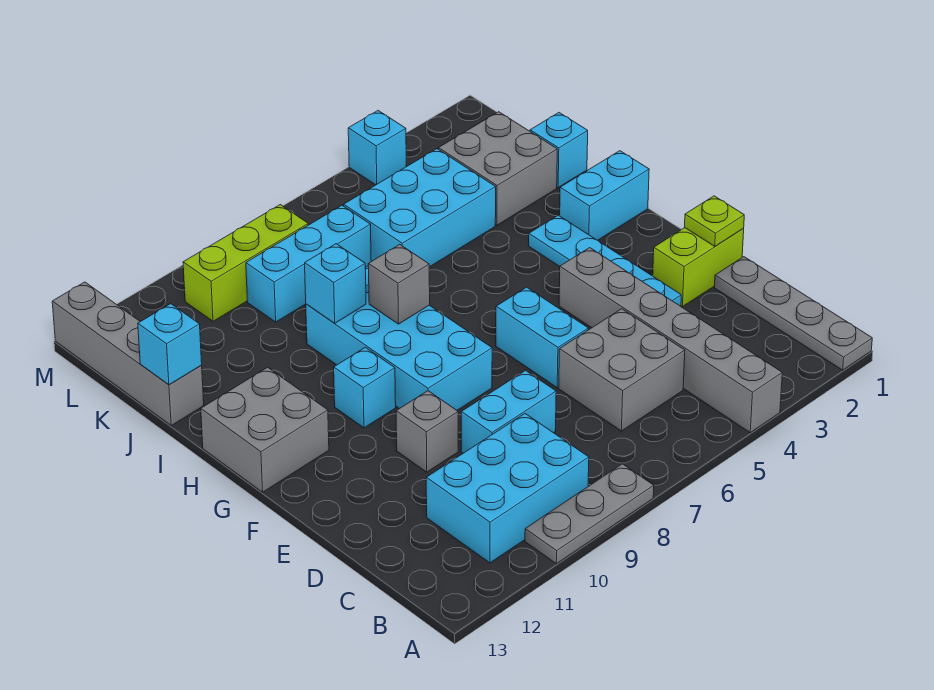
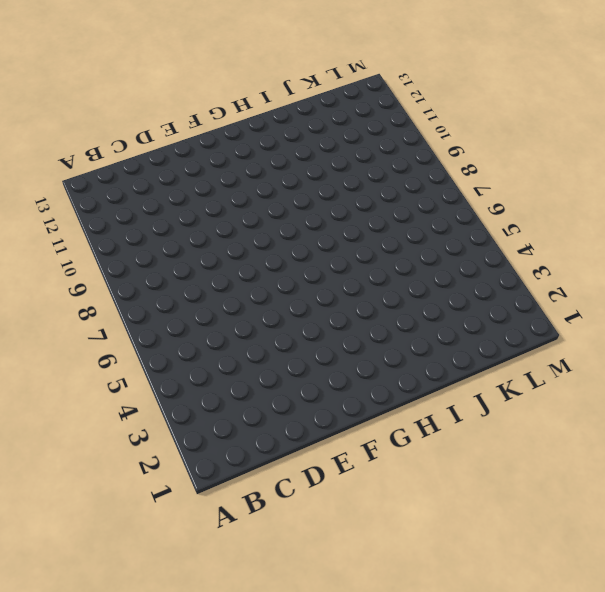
none -> grey 1x4 plate [714,257,872,370]
none -> grey 1x6 brick [559,248,782,433]
none -> grey 1x3 plate [525,464,654,564]

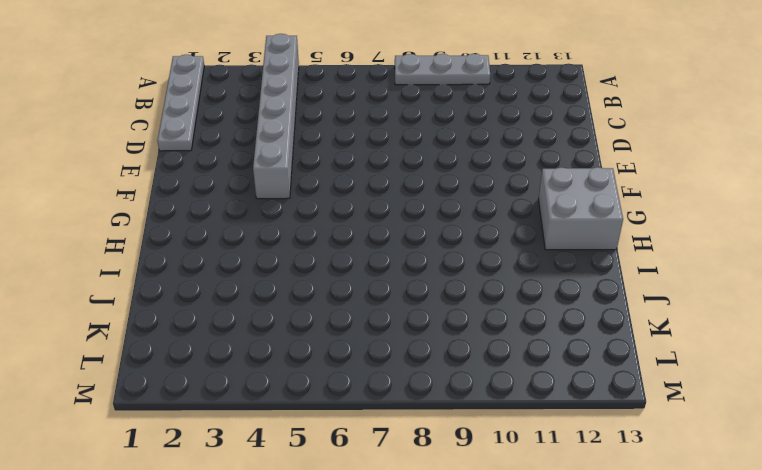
none -> cyan 2x3 brick [426,414,589,563]
none -> grey 2x2 brick [559,309,685,431]
none -> cyan 1x2 brick [461,370,556,453]

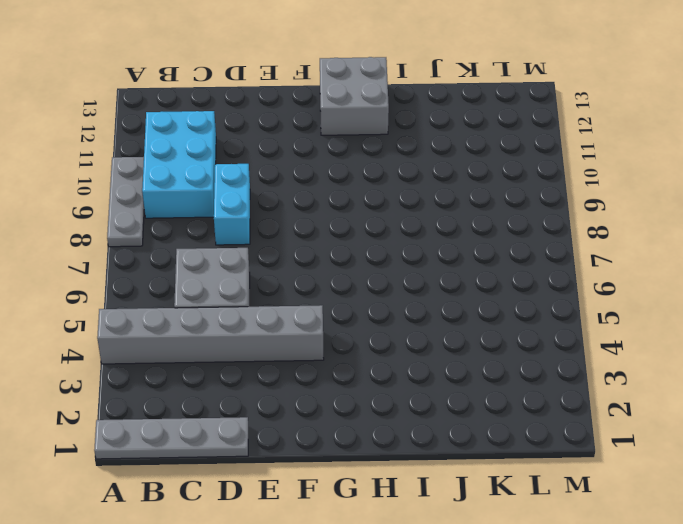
none -> lime 1x2 brick [653,228,744,307]
none -> cyan 1x4 plate [529,215,681,306]
none -> cyan 1x2 brick [496,287,588,388]

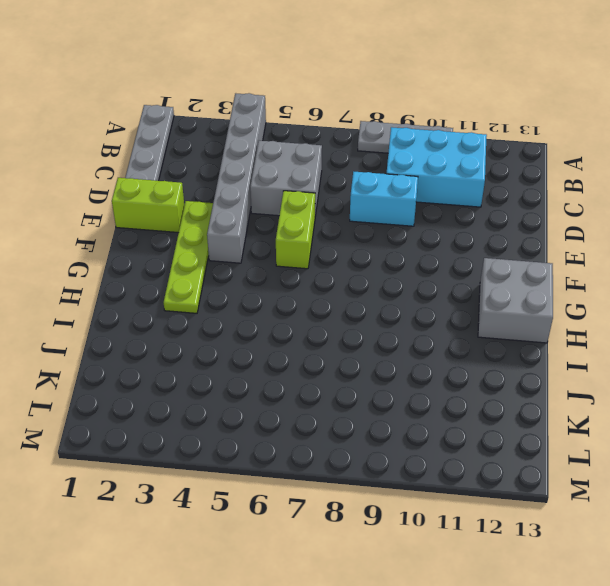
lime 1x4 plate [164,201,213,313] -> cyan 1x4 plate [529,215,681,306]
lime 1x2 brick [276,191,315,269] -> cyan 1x2 brick [496,287,588,388]
none -> grey 1x1 brick [396,391,458,472]
none -> cyan 2x4 brick [306,266,492,410]
none -> cyan 1x1 brick [334,347,396,428]

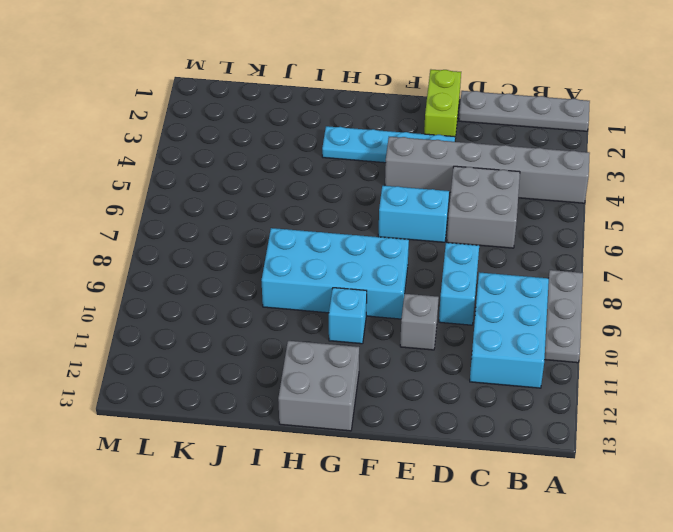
none -> cyan 1x2 brick [560,151,649,240]
none -> cyan 1x1 brick [530,113,588,188]
none -> grey 2x2 brick [438,112,557,225]

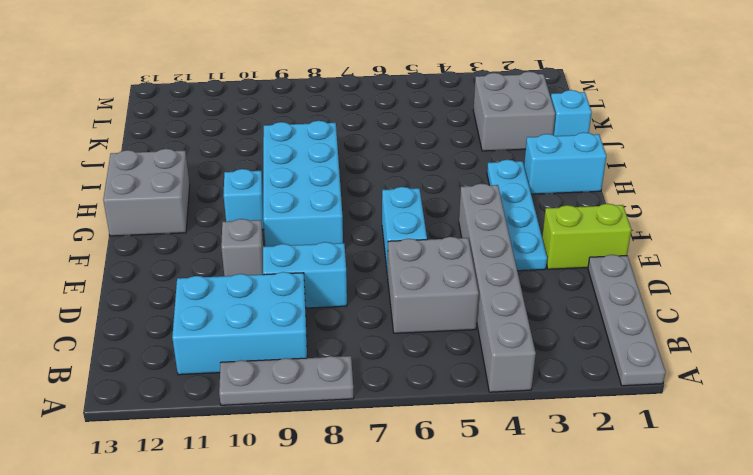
none -> cyan 2x3 brick [344,149,496,267]
none -> grey 1x4 brick [52,282,204,426]
none -> cyan 1x3 brick [246,205,371,322]

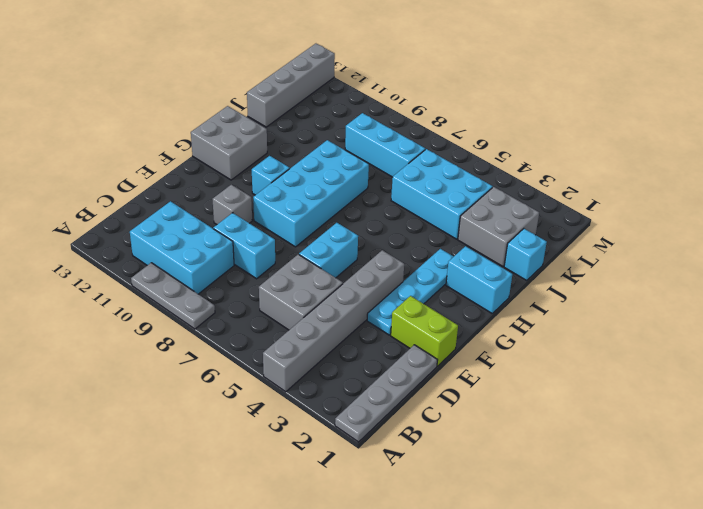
none -> lime 1x3 brick [183,205,308,321]
none -> cyan 1x1 brick [348,111,406,185]
none -> lime 1x1 plate [685,196,744,246]

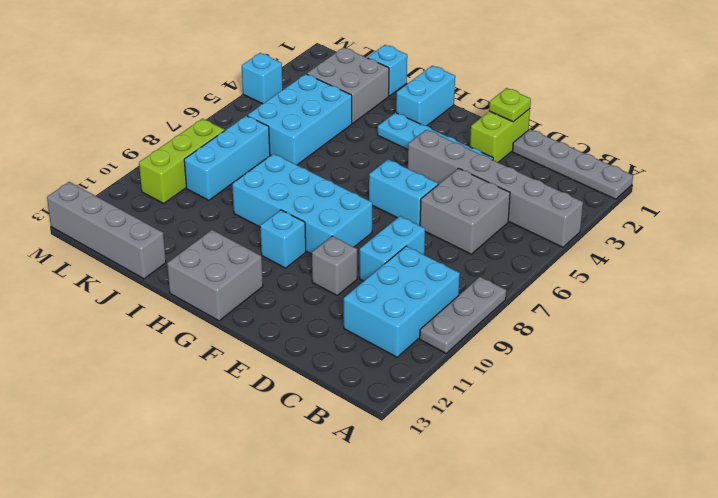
none -> grey 1x1 brick [368,244,430,324]
none -> cyan 1x1 brick [305,244,366,323]
none -> cyan 1x1 brick [138,304,202,385]

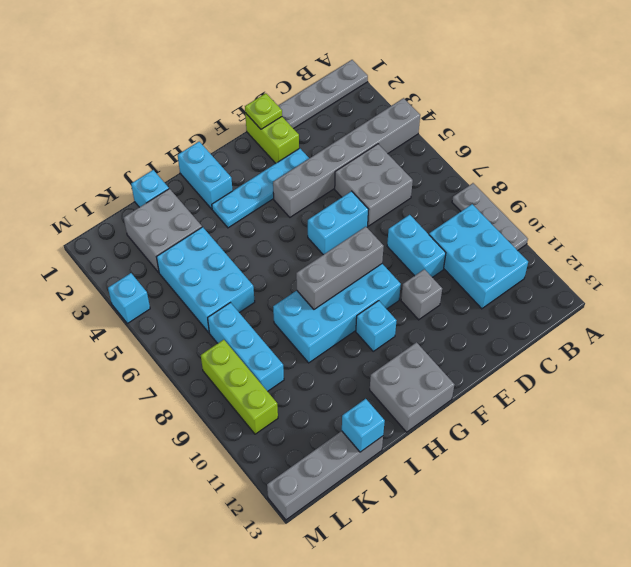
grey 1x3 brick [296,227,384,309] -> grey 1x1 brick [368,244,430,324]
none -> cyan 1x1 brick [305,244,366,323]

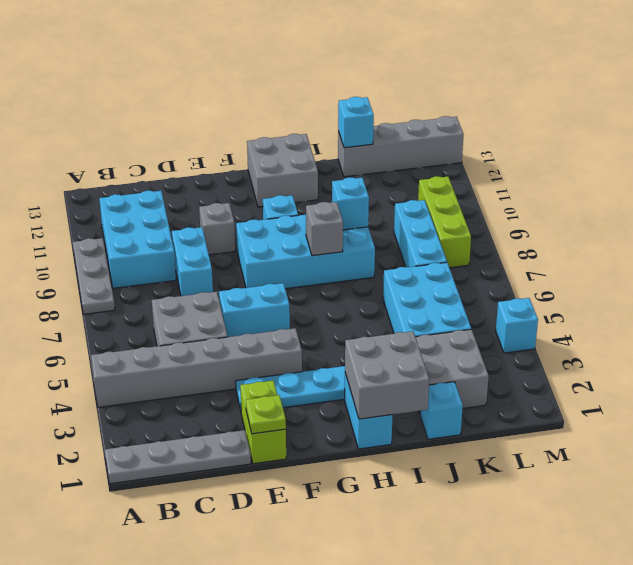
grey 2x2 brick [345,331,429,419] -> none

